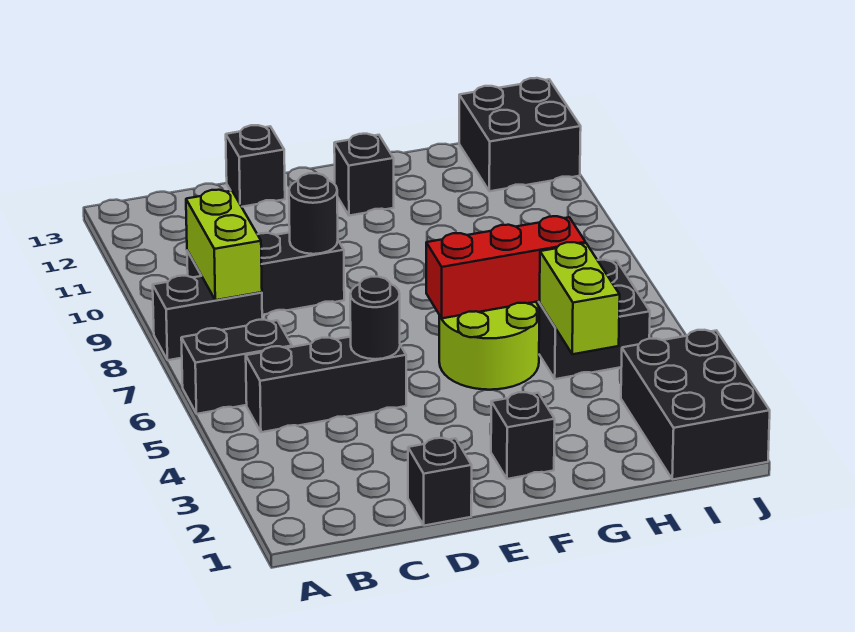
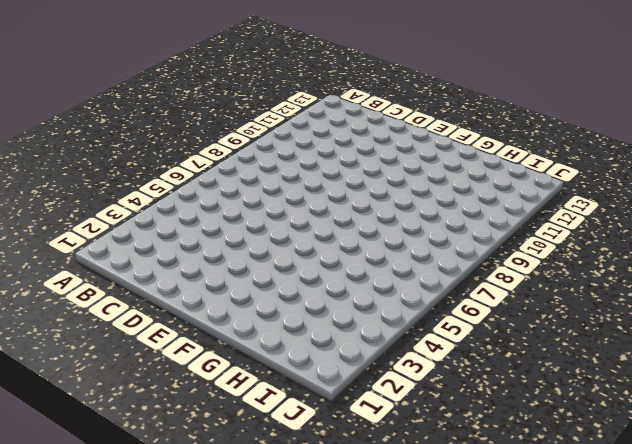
none -> black 1x2 brick [181,320,292,414]
none -> black 1x2 brick [153,276,262,360]
none -> black 1x3 brick [246,337,406,432]

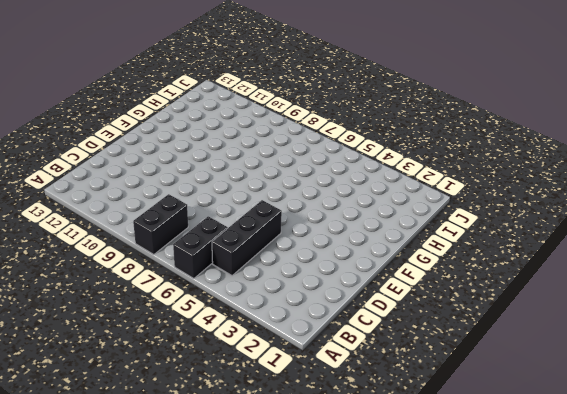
none -> black 1x3 brick [187,232,344,315]
none -> black 1x1 brick [408,438,472,526]
none -> black 1x1 brick [226,125,285,207]

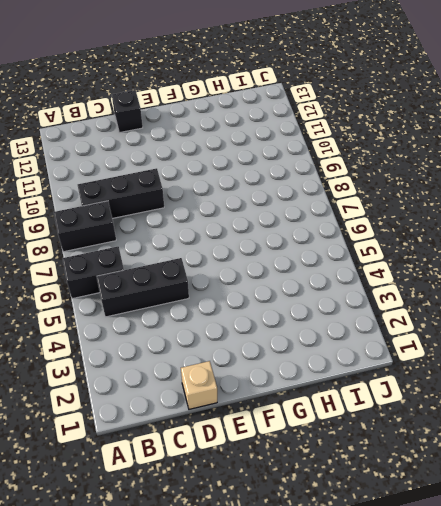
tan 1x1 brick [181,361,217,409] -> black 1x1 brick [408,438,472,526]
none -> black 1x1 brick [491,392,555,479]
none -> lime 2x2 round brick [439,302,539,390]
none -> black 1x1 brick [334,134,394,216]

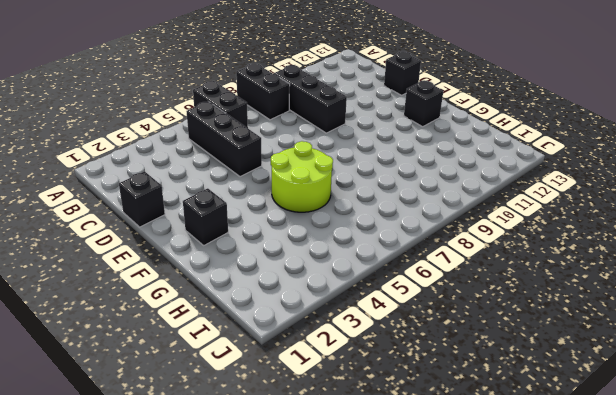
none -> black 2x2 brick [537,260,650,379]
none -> black 2x3 brick [621,330,770,480]
none -> black 2x2 brick [459,78,581,191]

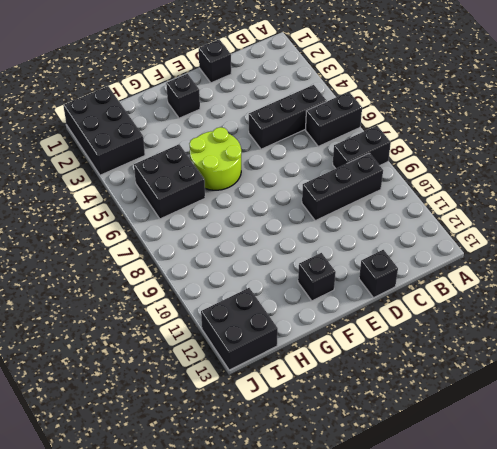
none -> lime 1x2 brick [186,190,262,300]
none -> black 1x1 round brick [350,277,400,359]
none -> black 1x1 round brick [289,173,338,254]

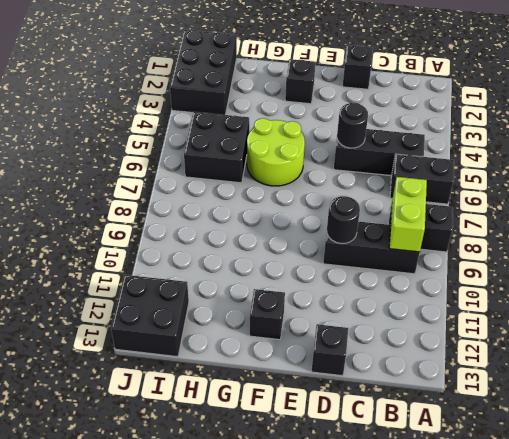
none -> red 1x3 brick [426,216,585,318]
none -> lime 1x2 brick [540,242,620,354]

